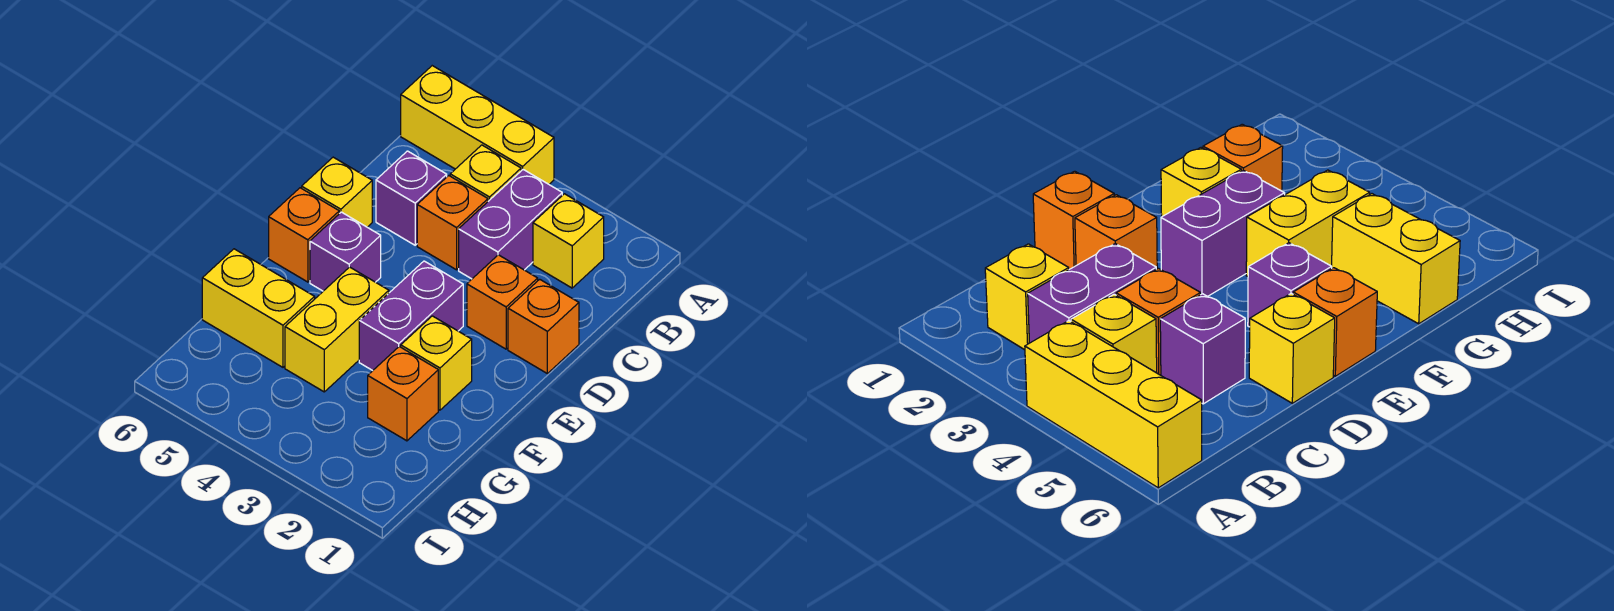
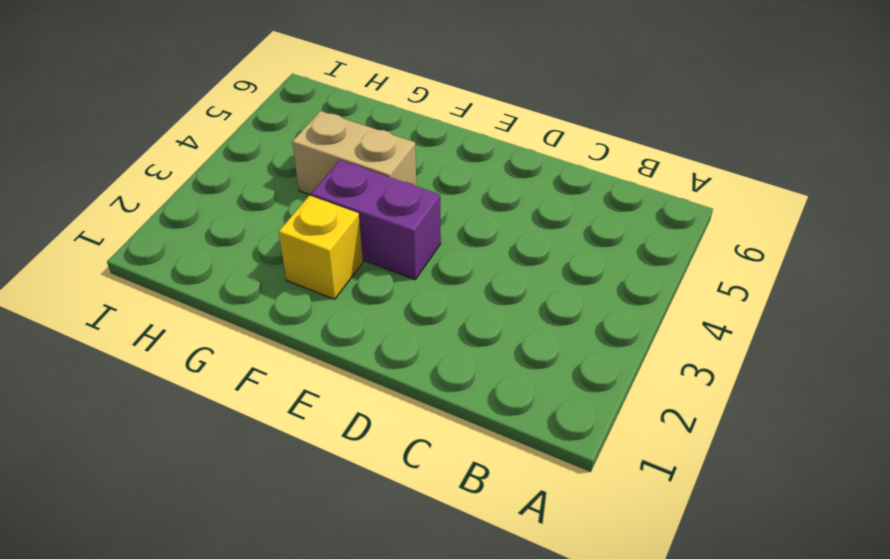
tan 1x2 brick [292,111,416,195] -> yellow 1x2 brick [285,267,389,392]
none -> yellow 1x3 brick [401,66,554,184]
none -> yellow 1x1 brick [533,194,604,288]
none -> purple 1x2 brick [459,170,562,279]

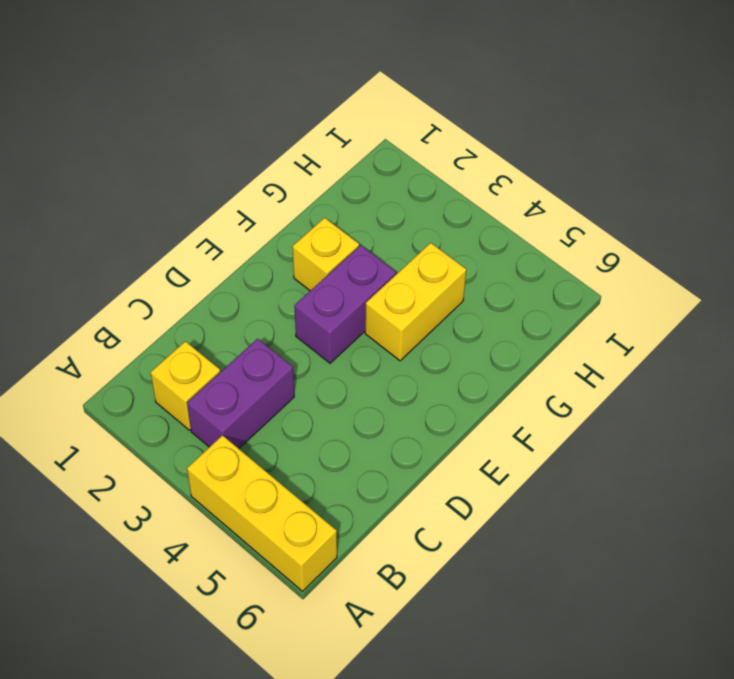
none -> yellow 1x1 brick [450,145,521,201]
none -> orange 1x1 brick [417,176,488,270]
none -> purple 1x1 brick [376,151,447,245]

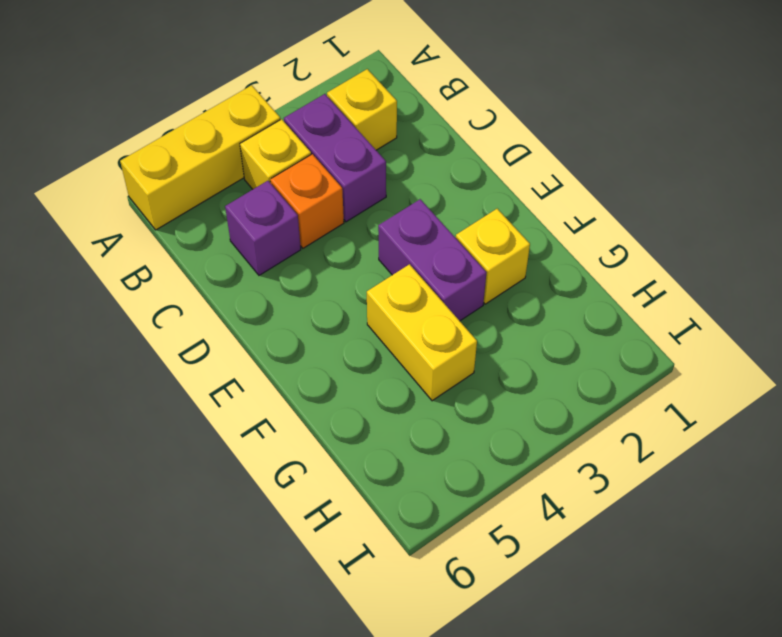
none -> orange 1x1 brick [508,279,579,374]
none -> orange 1x1 brick [467,255,538,349]
none -> yellow 1x1 brick [302,157,372,227]

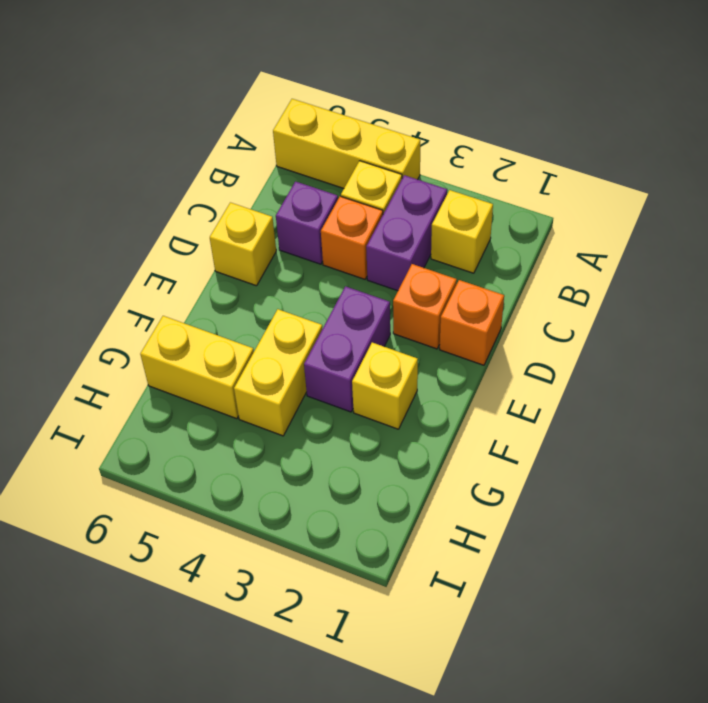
none -> purple 1x1 brick [310,212,381,291]
none -> orange 1x1 brick [269,188,339,282]
none -> orange 1x1 brick [368,347,438,441]

